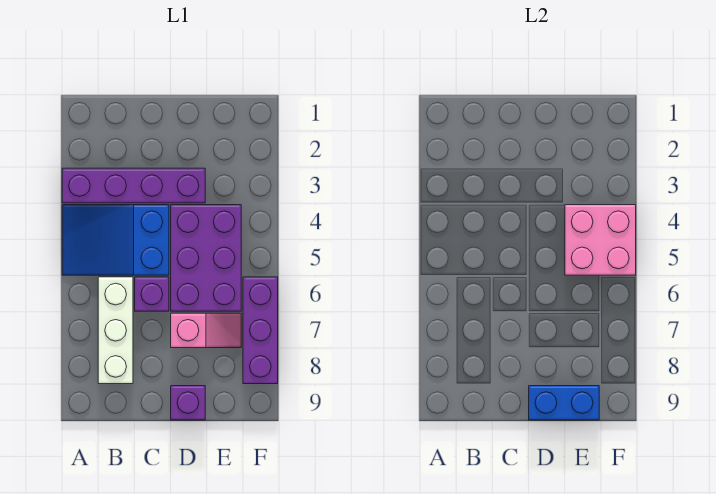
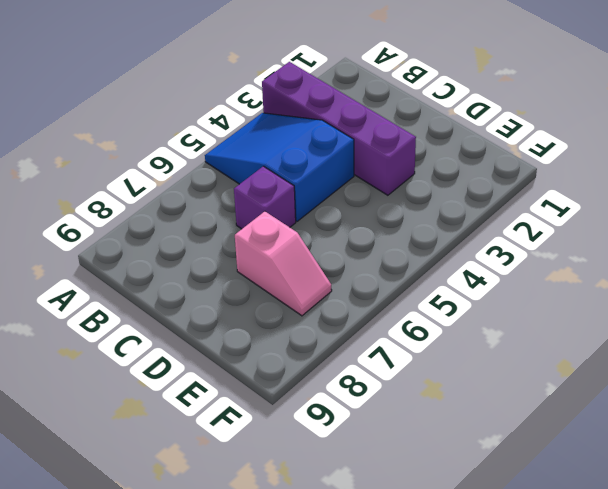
none -> white 1x3 brick [98,277,133,384]
none -> purple 2x3 brick [171,205,241,311]

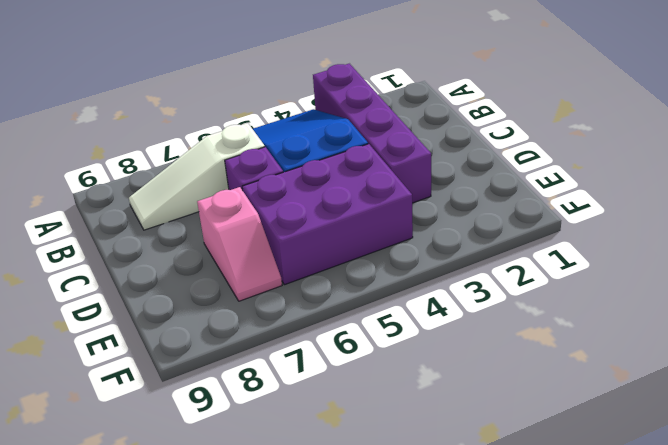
white 1x3 slope [129,123,265,230] -> white 1x3 brick [98,277,133,384]
none -> purple 1x1 brick [171,386,205,420]
none -> purple 1x3 brick [243,277,278,384]

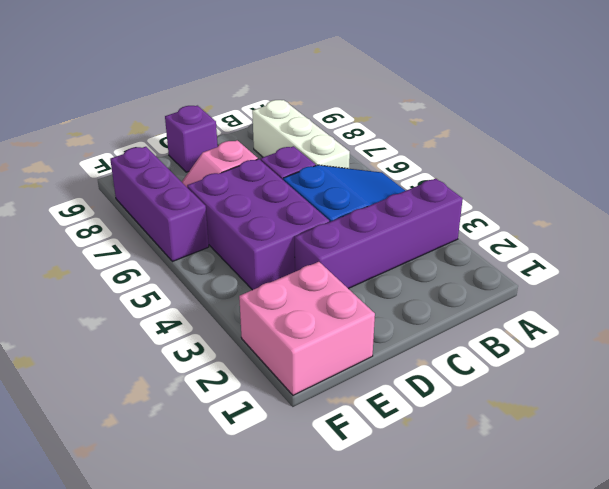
pink 2x2 brick [239,262,375,395] -> pink 2x2 brick moved to [565,205,636,275]
none -> blue 1x2 brick [529,386,599,420]

